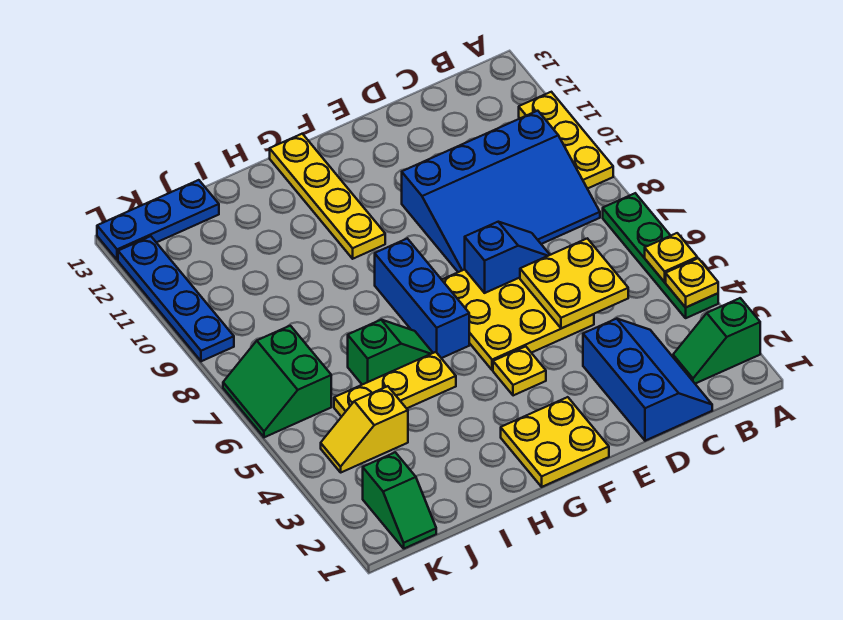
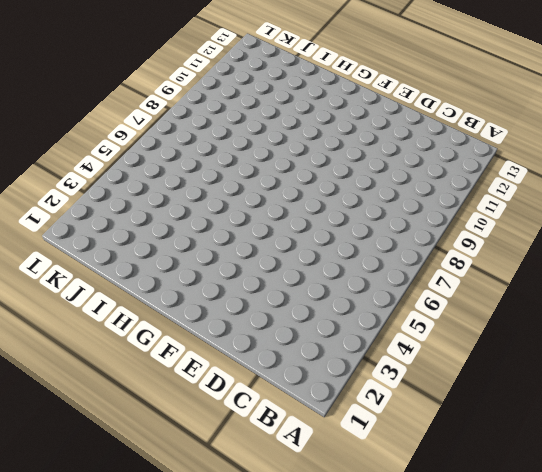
none -> green 1x2 slope [673,298,760,384]
none -> green 1x4 plate [603,193,718,318]
none -> yellow 1x3 plate [519,92,613,189]

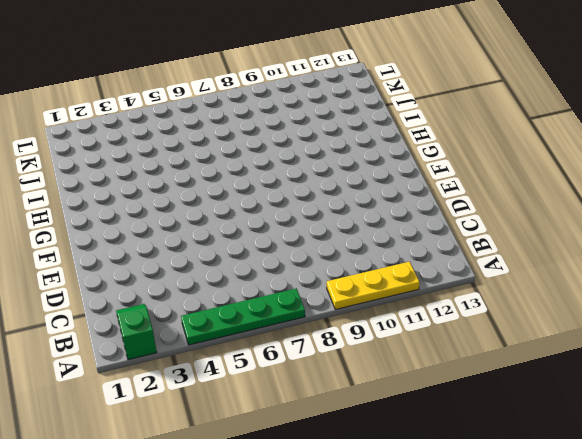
none -> blue 3x4 slope [402,111,600,272]
none -> blue 2x3 slope [583,319,712,441]
none -> yellow 3x3 plate [442,269,594,370]

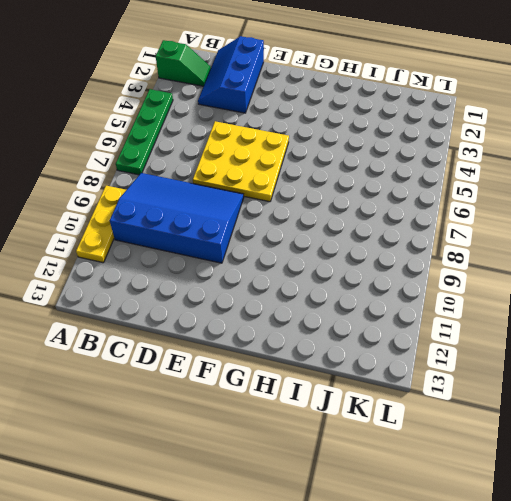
none -> yellow 2x2 plate [501,397,609,487]
none -> yellow 1x1 plate [493,346,546,396]
none -> blue 1x3 brick [375,239,469,358]

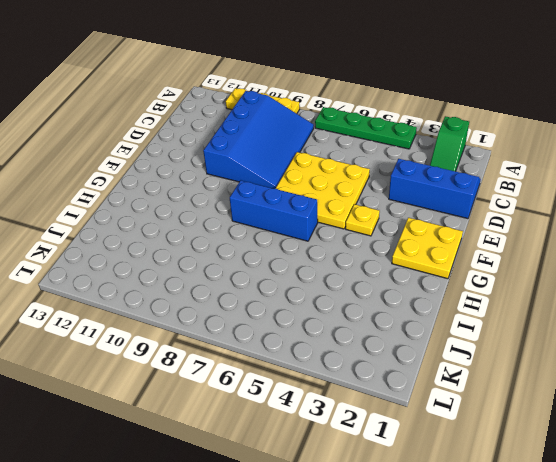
none -> yellow 1x4 plate [270,134,385,259]
none -> yellow 1x3 plate [334,352,456,417]
none -> green 1x2 slope [348,320,433,385]

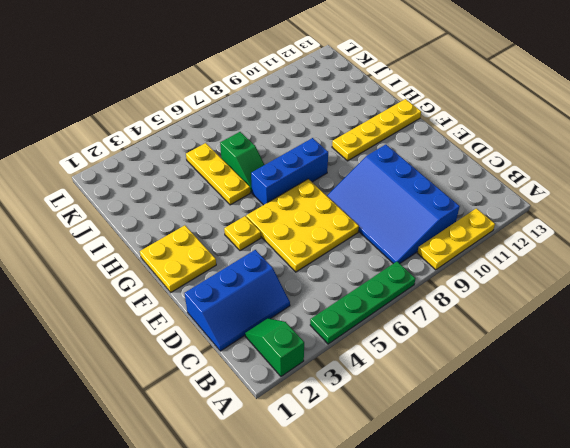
none -> yellow 1x2 slope [321,386,408,472]
none -> blue 1x3 plate [97,180,219,260]
none -> green 1x2 slope [363,452,436,549]

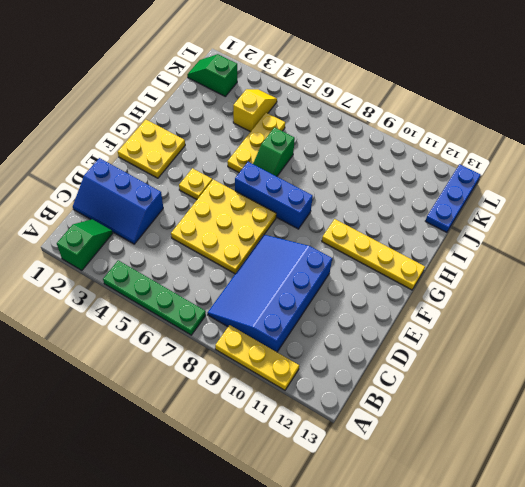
none -> green 2x2 slope [223,326,331,437]
none -> blue 1x4 plate [118,236,234,361]
none -> yellow 1x1 plate [666,258,718,307]

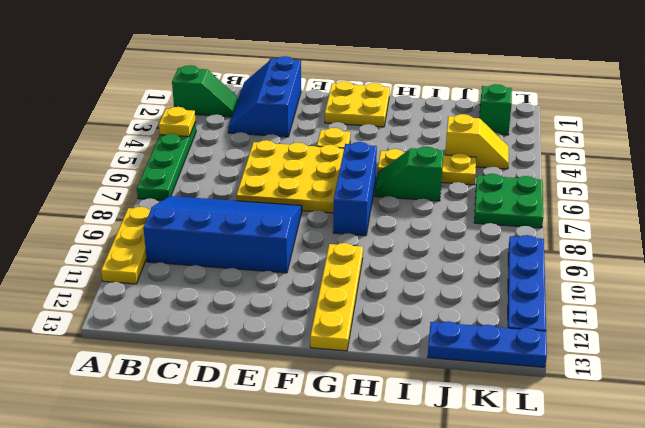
green 2x2 plate [474,174,543,228] -> green 2x2 slope [223,326,331,437]
none -> yellow 1x1 plate [645,233,697,282]
none -> yellow 2x2 plate [520,238,628,328]
none -> blue 1x2 slope [465,222,550,293]

